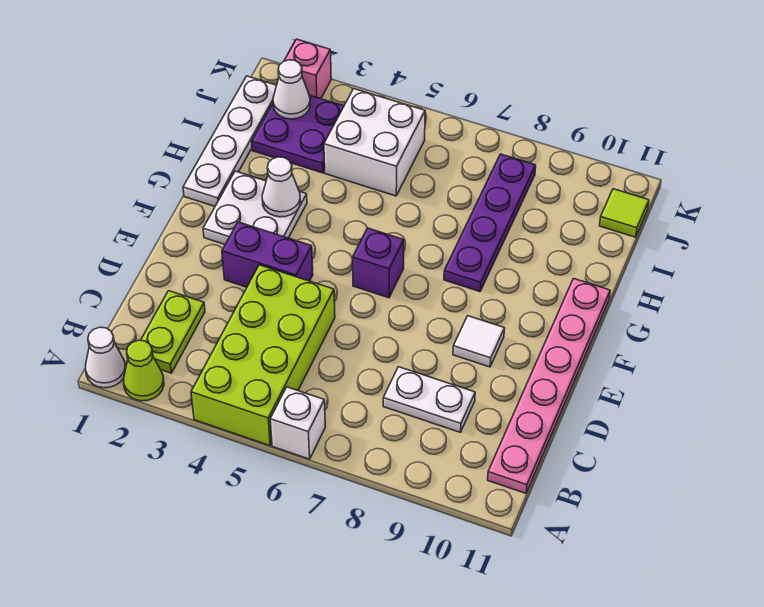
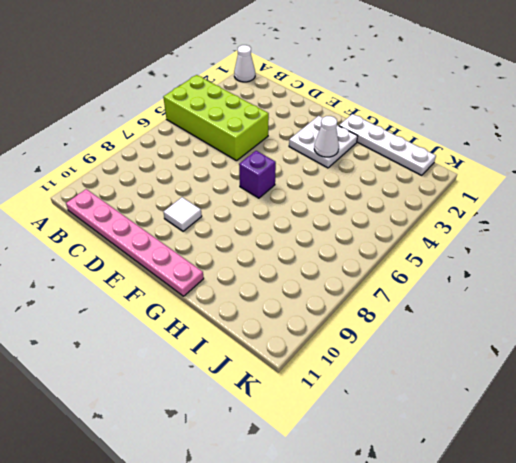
none -> lime 1x1 cone [124,340,164,401]
none -> white 1x1 brick [270,387,325,459]
none -> lime 1x2 plate [140,291,205,373]

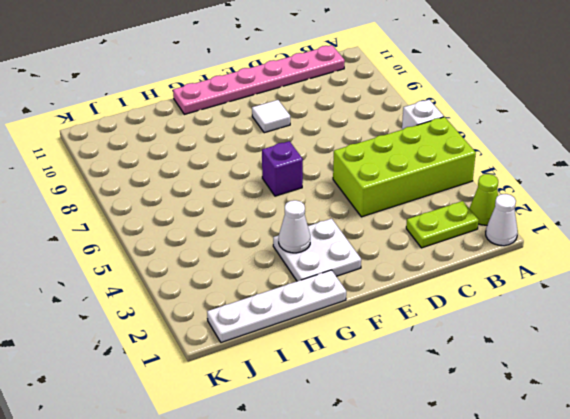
none -> white 1x2 plate [383,367,475,432]
none -> purple 1x2 brick [222,222,313,287]
none -> purple 1x4 plate [444,154,536,292]

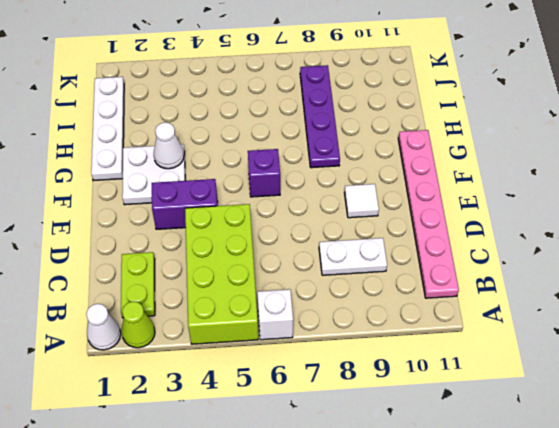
none -> purple 2x2 plate [252,95,344,173]
none -> white 2x2 brick [324,89,425,196]
none -> lime 1x1 tile [600,189,649,237]

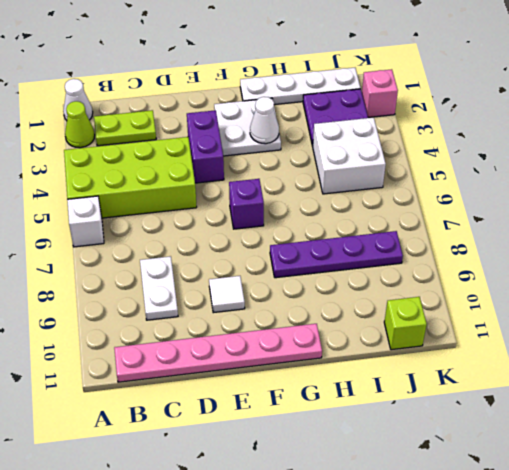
lime 1x1 brick [384,297,427,350] -> lime 1x1 tile [600,189,649,237]
none -> white 1x1 cone [273,60,310,119]

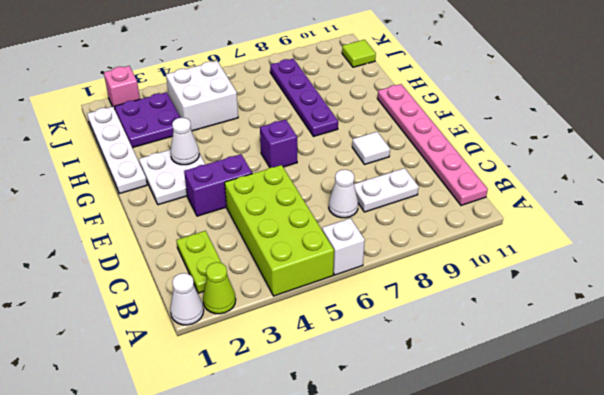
white 1x1 cone [329,170,358,218] -> white 1x1 cone moved to [273,60,310,119]

